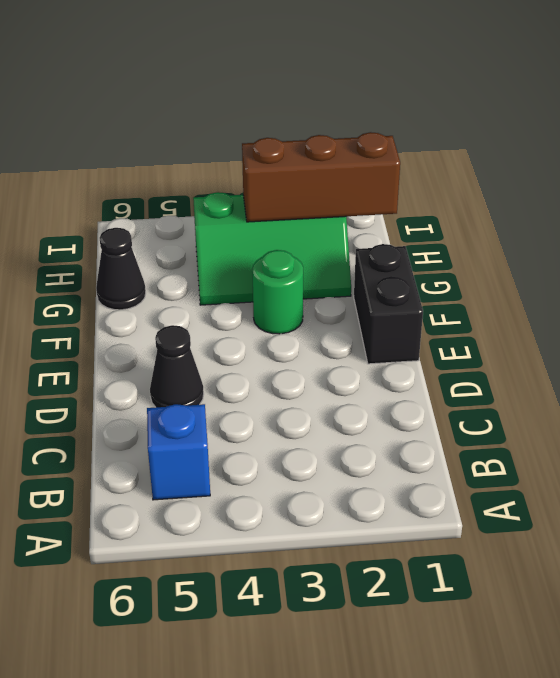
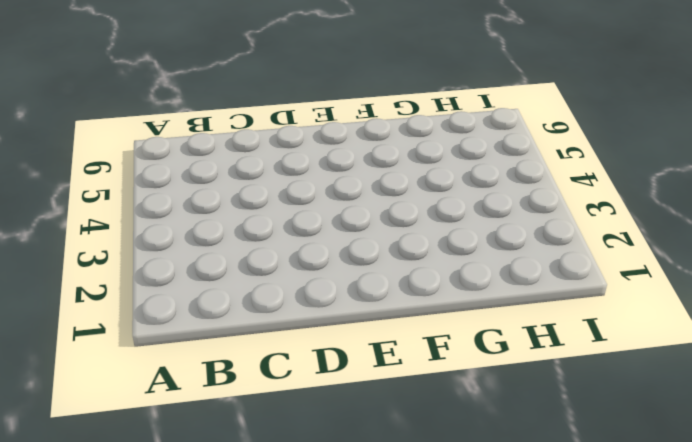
none -> blue 1x1 brick [147,404,210,500]
none -> black 1x1 cone [150,325,204,407]

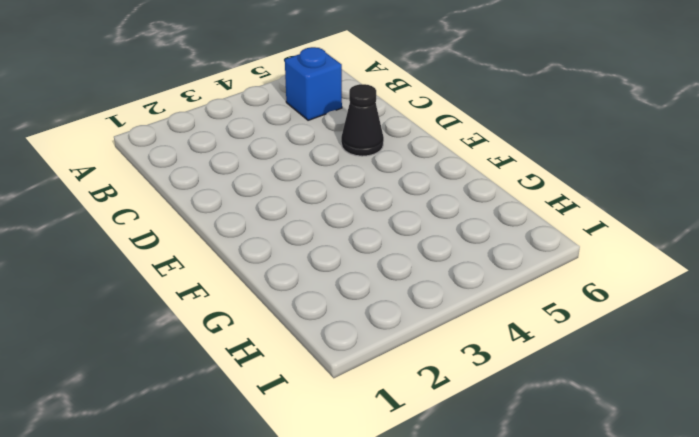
none -> black 1x2 brick [354,244,423,364]
none -> green 1x1 round brick [252,250,303,334]

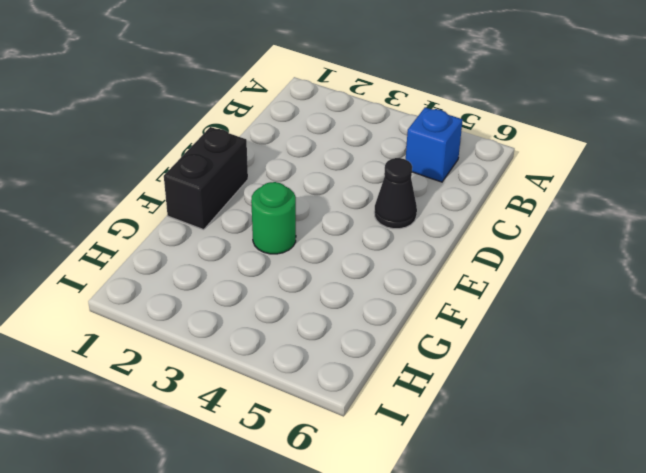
none -> green 2x3 slope [193,192,351,305]
none -> black 1x1 cone [96,228,146,310]

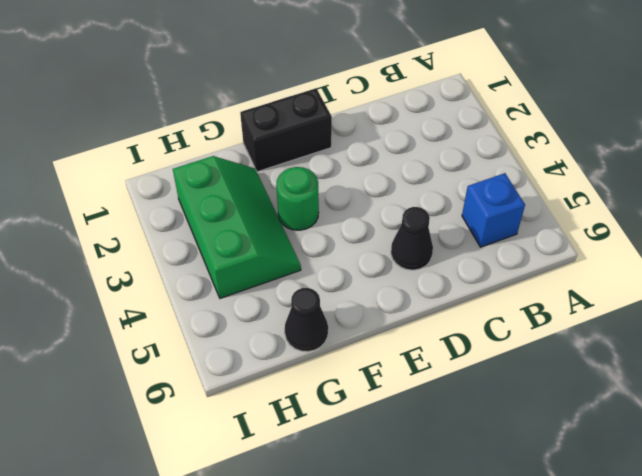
none -> brown 1x3 brick [242,132,400,222]

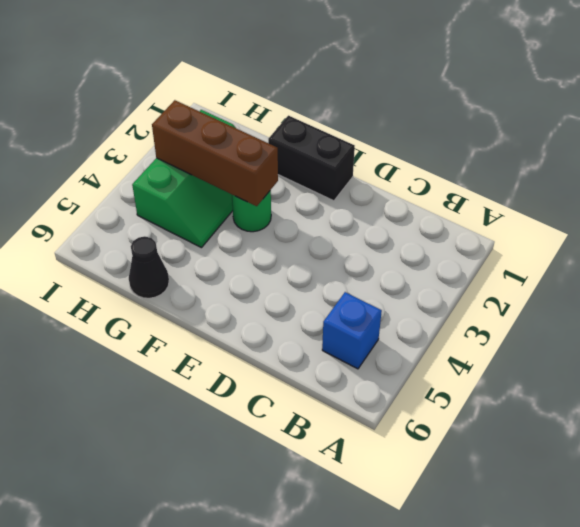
brown 1x3 brick [152,100,278,206] -> brown 1x3 brick turned to [242,132,400,222]
none -> black 1x1 cone [150,325,204,407]

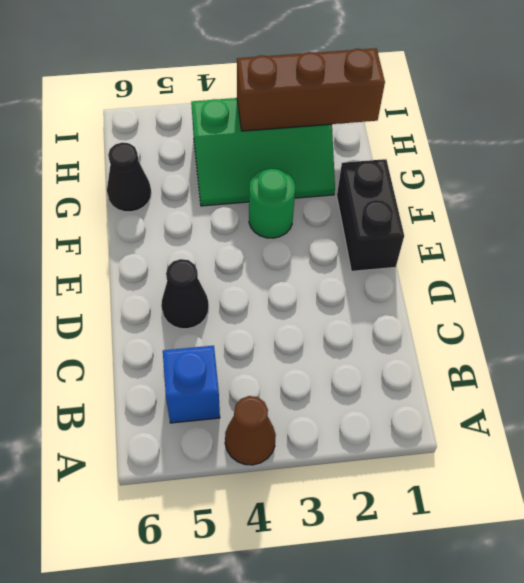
brown 1x1 cone [225,396,276,465] -> none

